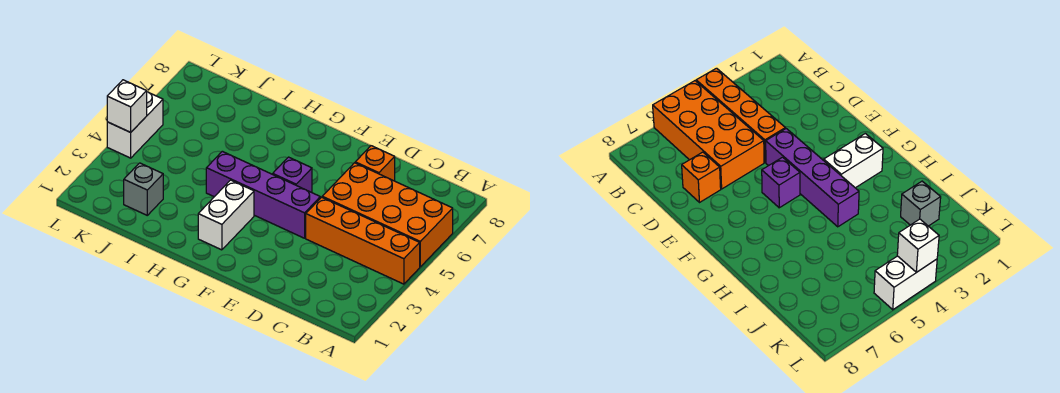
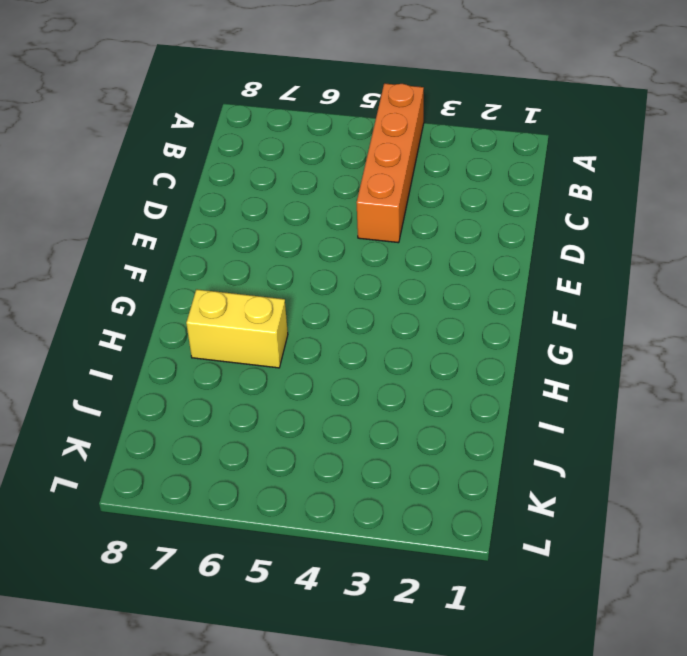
yellow 1x2 brick [186,289,288,368] -> none
none -> orange 2x4 brick [322,163,453,267]
none -> orange 1x1 brick [355,146,395,181]

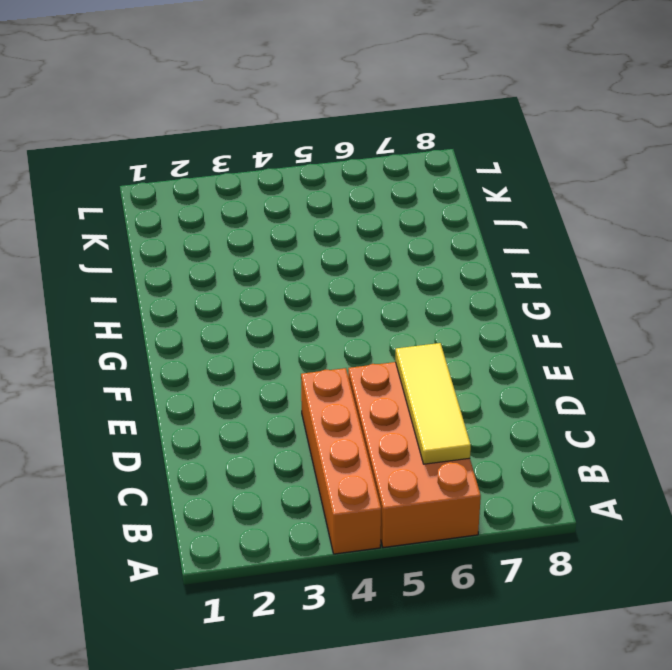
yellow 1x3 tile [396,343,471,464] -> none
none -> orange 1x1 brick [355,146,395,181]
none -> purple 1x4 brick [206,151,320,238]

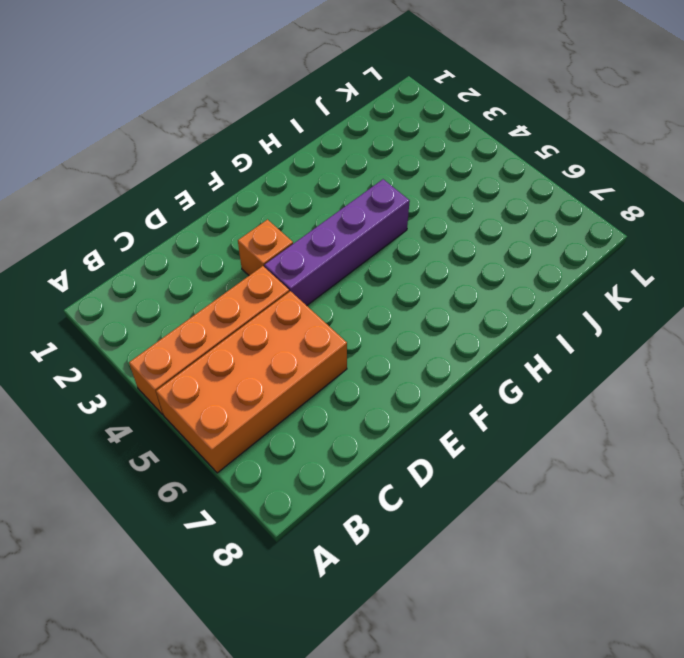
orange 1x1 brick [238,220,293,275] -> orange 1x1 brick moved to [355,146,395,181]
none -> purple 1x1 brick [273,157,312,193]
none -> white 1x2 brick [198,180,254,250]

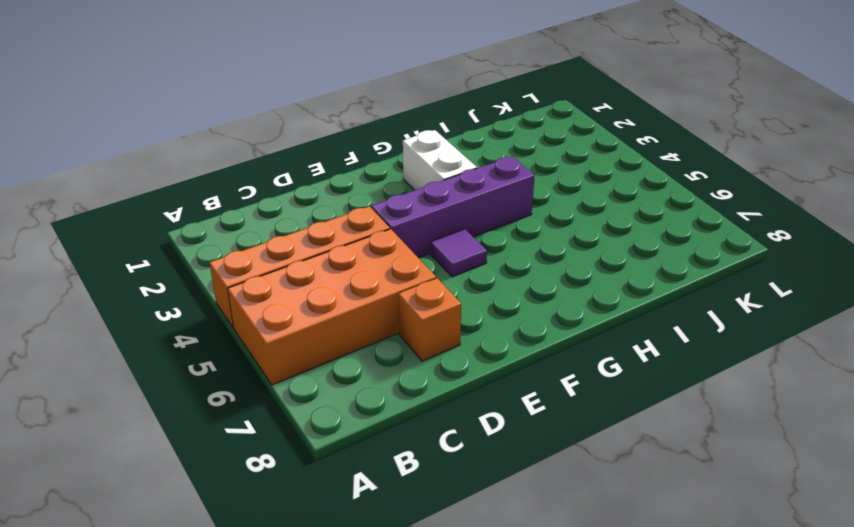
purple 1x1 tile [431,229,487,277] -> purple 1x1 brick [273,157,312,193]
none -> grey 1x1 brick [124,163,163,215]
none -> white 1x2 brick [107,92,163,158]

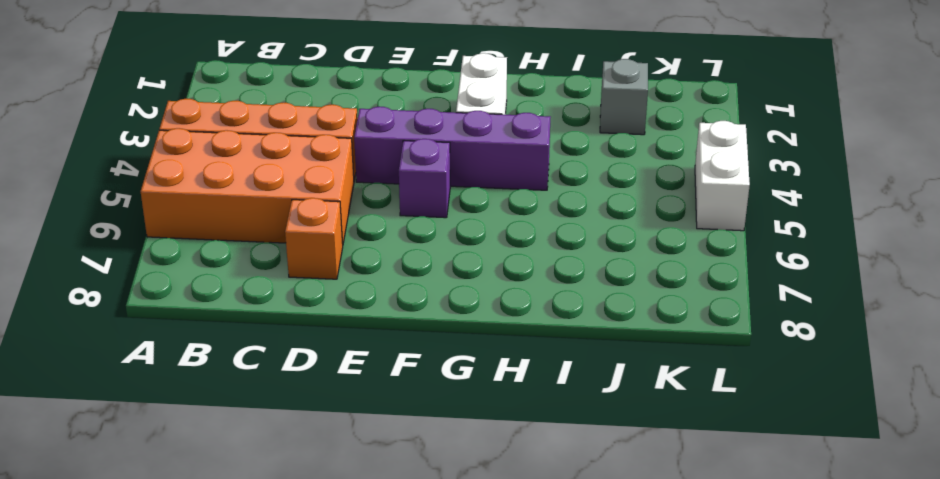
none -> white 1x1 brick [107,80,147,132]

